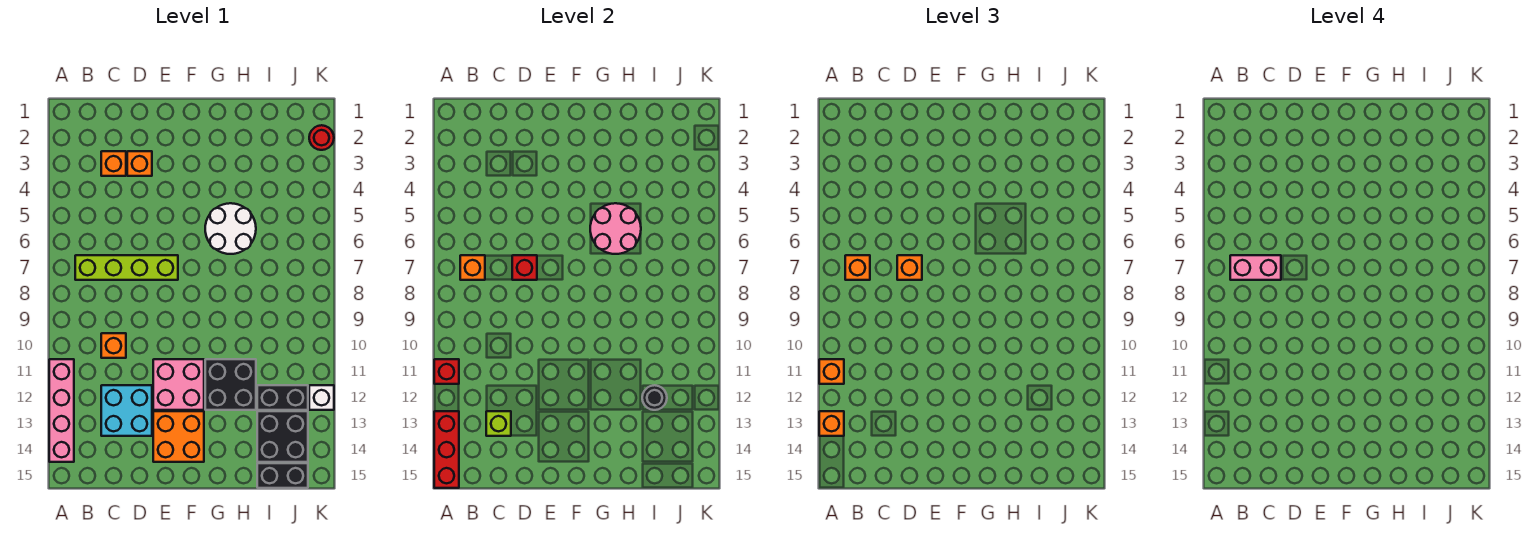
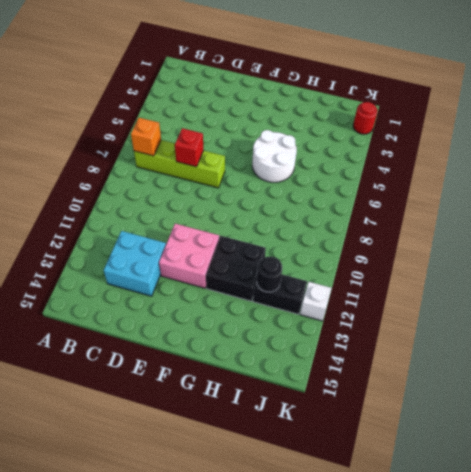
none -> pink 1x4 brick [49,359,74,462]
none -> orange 1x1 brick [101,151,126,176]
none -> orange 1x1 brick [101,333,126,358]

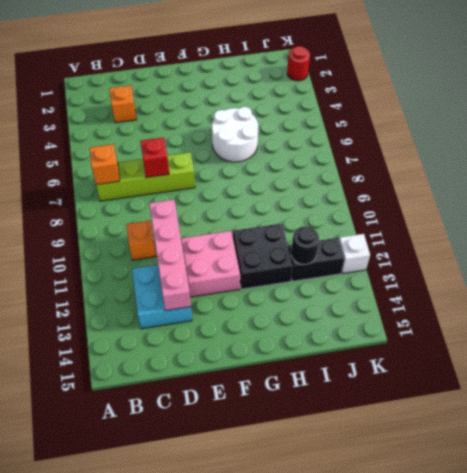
pink 1x4 brick [149,200,191,311] -> pink 1x4 brick moved to [49,359,74,462]
none -> orange 1x1 brick [127,151,152,176]
none -> orange 2x2 brick [153,411,204,462]
none -> black 2x2 brick [257,411,308,462]

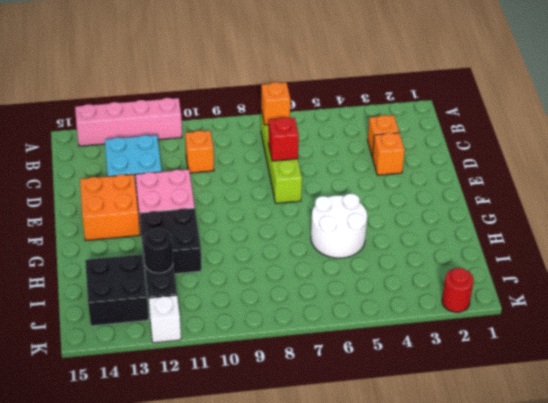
none -> black 1x2 brick [257,463,308,488]
none -> red 1x1 brick [434,359,459,384]
none -> red 1x3 brick [434,411,459,488]

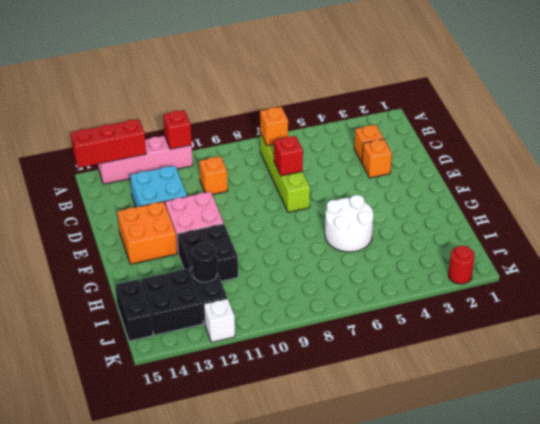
none -> lime 1x1 brick [486,411,511,436]
none -> pink 2x2 round brick [590,203,641,254]
none -> orange 1x1 brick [819,359,844,384]

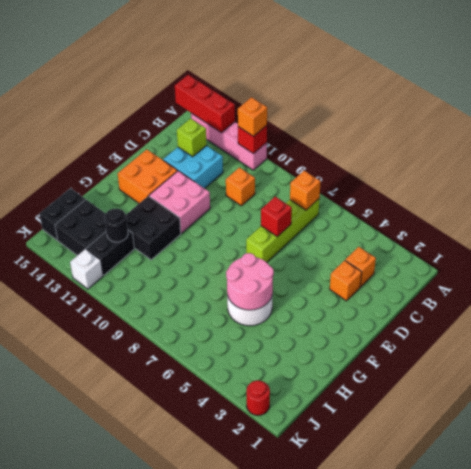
none -> orange 1x1 brick [819,411,844,436]
none -> orange 1x1 brick [845,255,870,280]
none -> orange 1x1 brick [897,255,922,280]

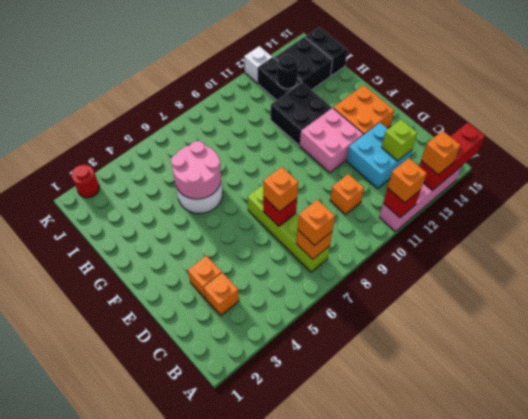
none -> pink 1x2 brick [1230,255,1281,280]

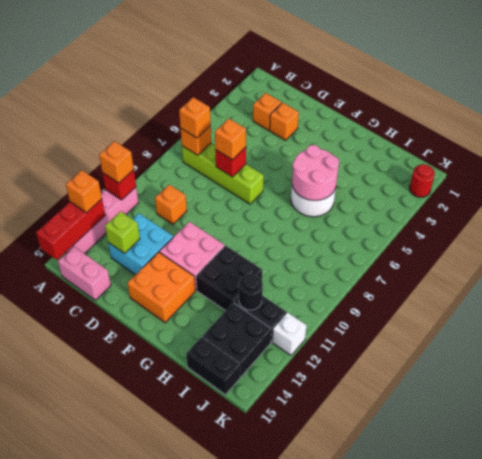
pink 1x2 brick [58,246,111,300] -> pink 1x2 brick moved to [1230,255,1281,280]

